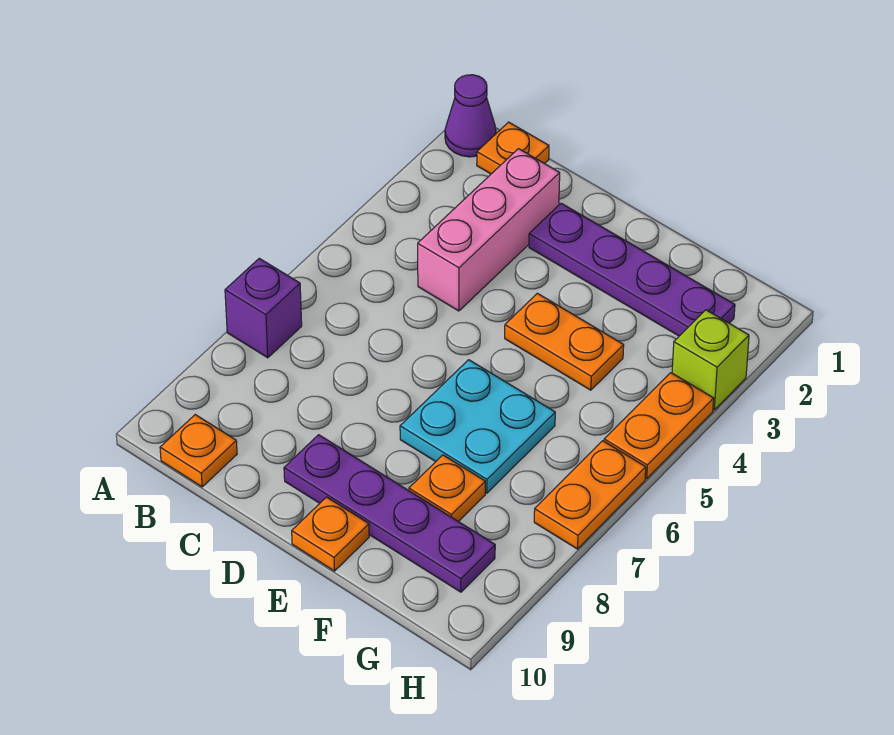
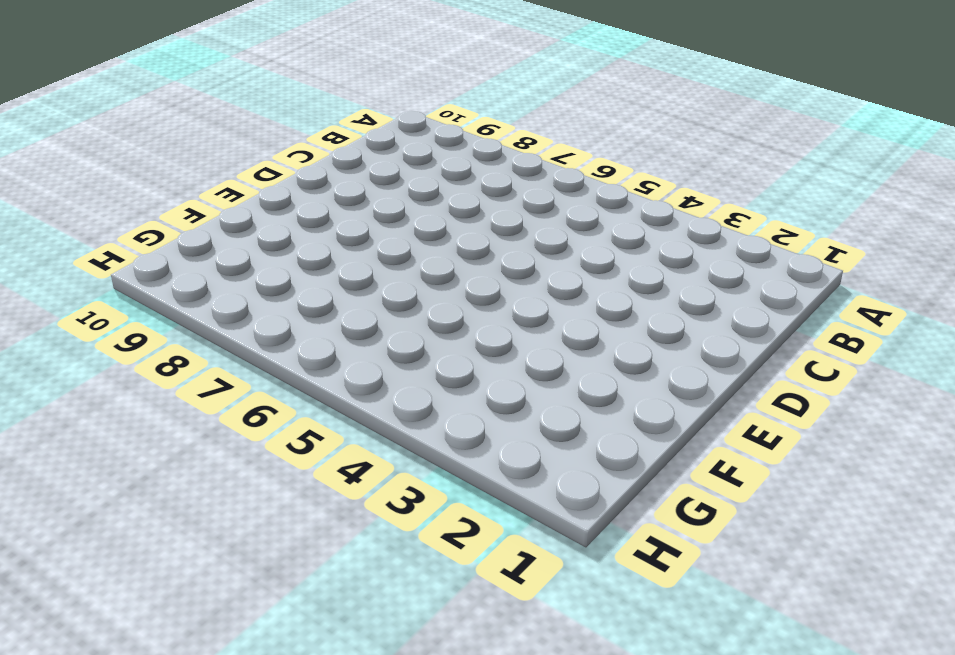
none -> purple 1x1 cone [445,75,496,157]
none -> purple 1x1 brick [225,258,302,358]
none -> orange 1x1 plate [477,122,549,174]

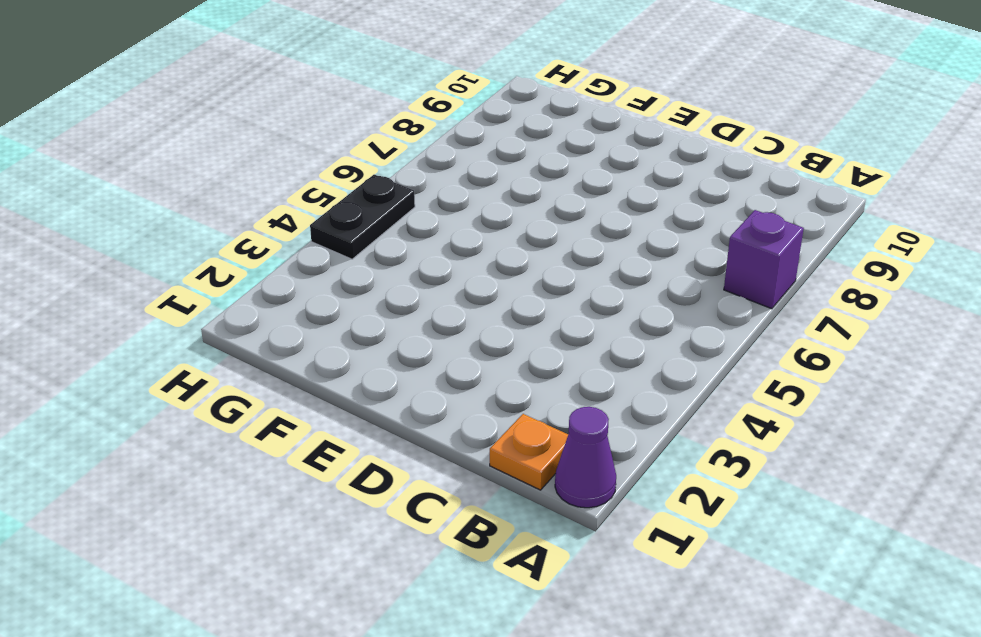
black 1x2 plate [310,175,415,259] -> orange 1x2 plate [604,373,714,479]
none -> orange 1x1 plate [160,415,237,487]
none -> pink 1x3 brick [418,149,560,311]
none -> purple 1x4 plate [529,203,735,336]

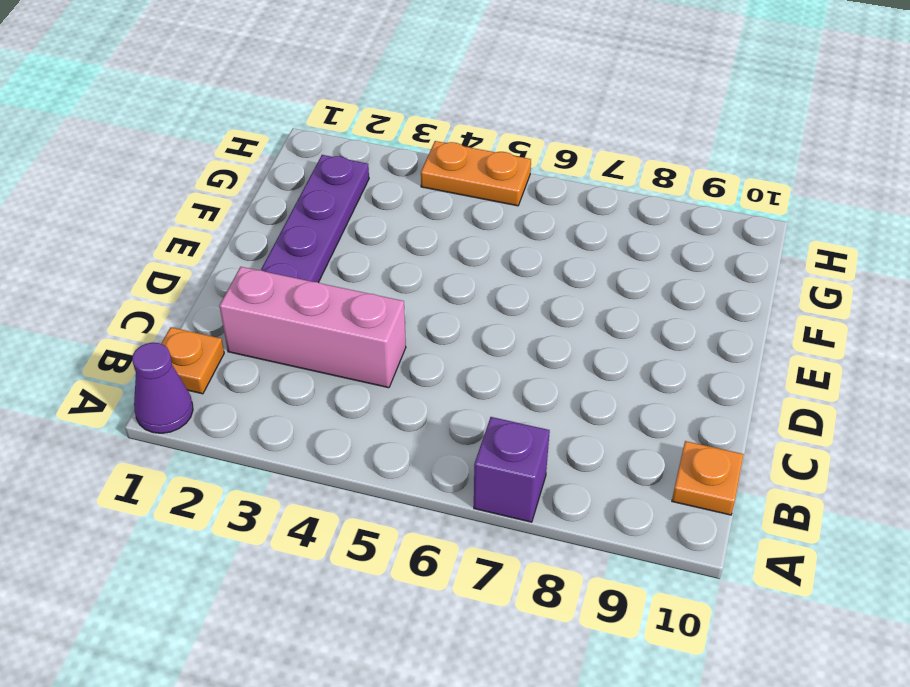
none -> purple 1x4 plate [284,435,495,592]
none -> orange 1x2 plate [505,293,624,390]
none -> cyan 2x2 plate [400,360,555,493]

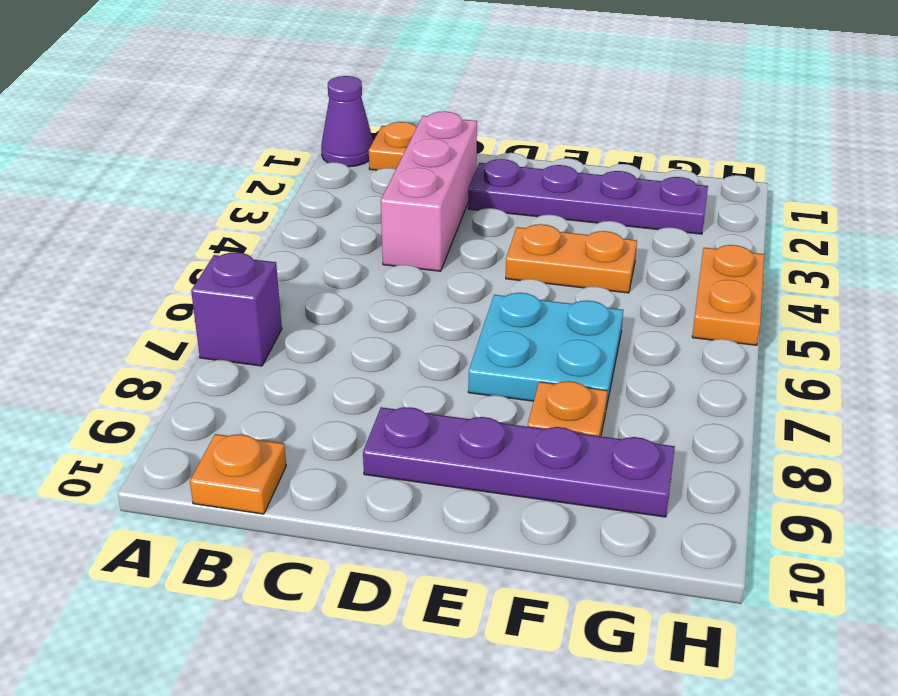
none -> orange 1x1 plate [292,497,369,571]
none -> lime 1x1 brick [672,310,749,410]
none -> orange 1x2 plate [534,441,646,549]

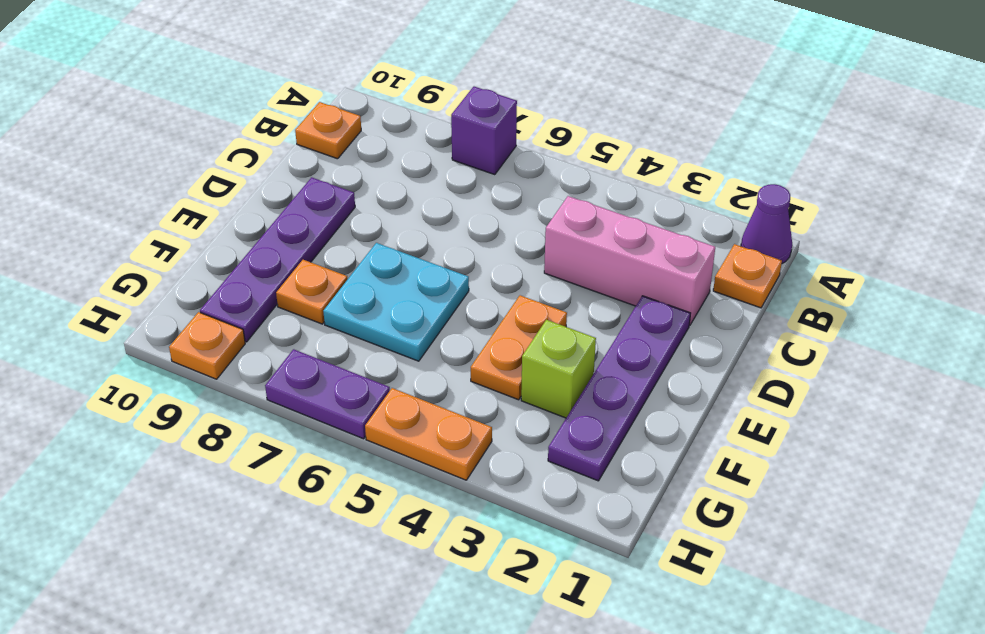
lime 1x1 brick [521,320,596,418] -> lime 1x1 brick moved to [672,310,749,410]
purple 1x2 plate [265,349,390,439] -> orange 1x2 plate [534,441,646,549]
orange 1x1 plate [169,312,245,379] -> orange 1x1 plate moved to [292,497,369,571]

